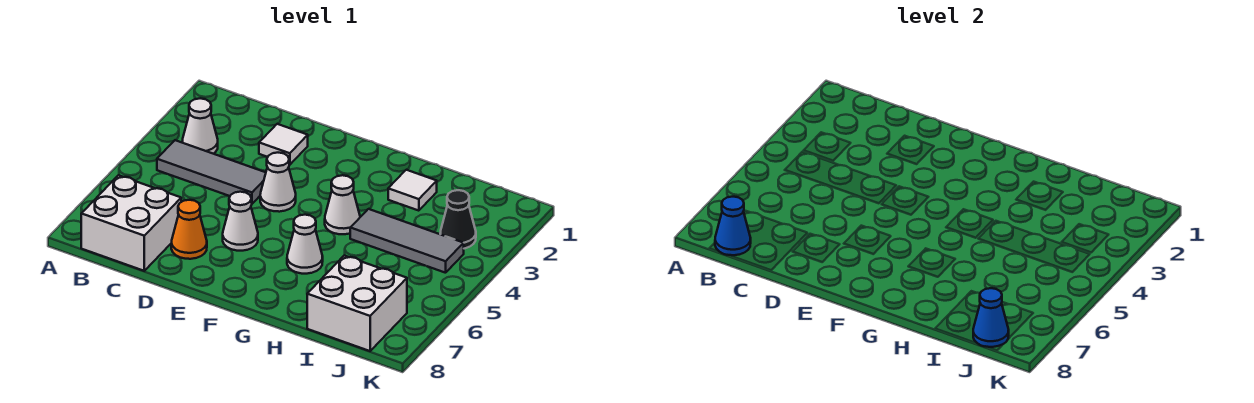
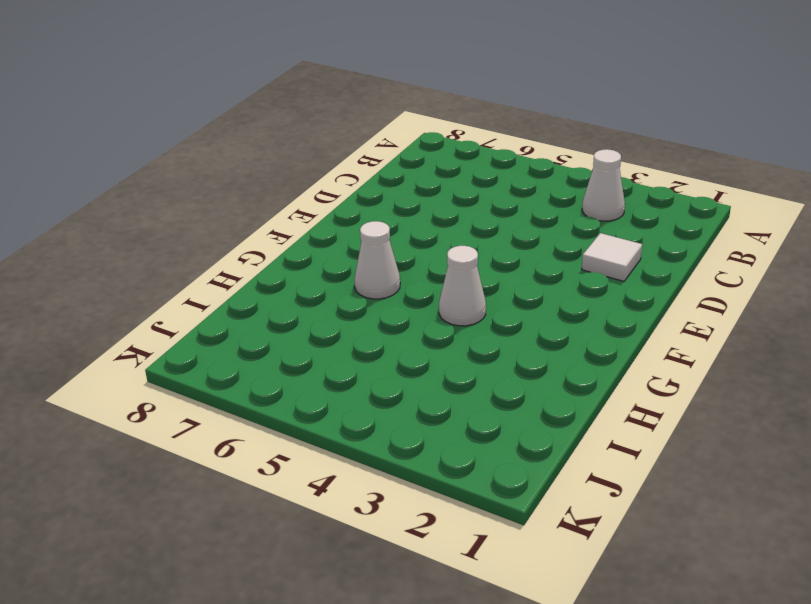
none -> grey 1x3 tile [157,140,266,204]
none -> white 2x2 brick [81,175,181,271]
none -> orange 1x1 cone [171,200,207,259]

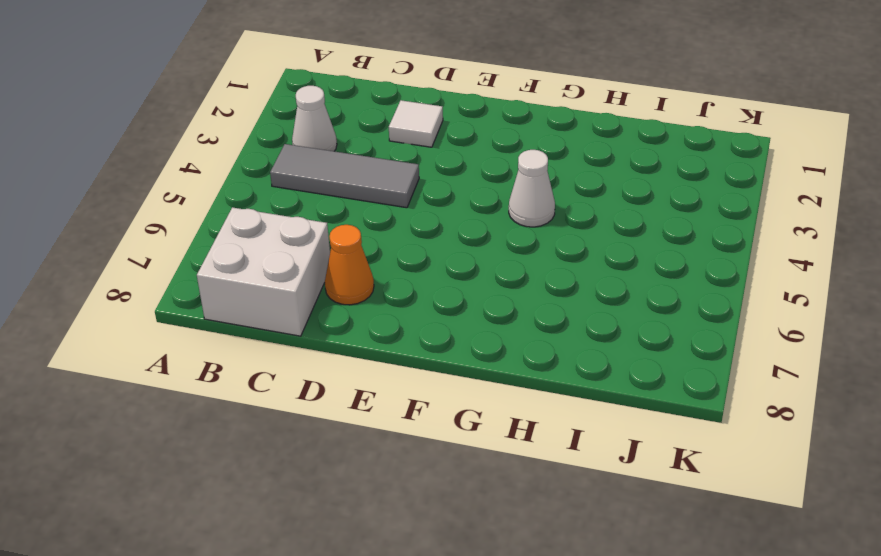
none -> white 1x1 cone [260,153,296,212]
none -> white 1x1 cone [223,192,258,251]
none -> white 1x1 cone [287,215,323,274]

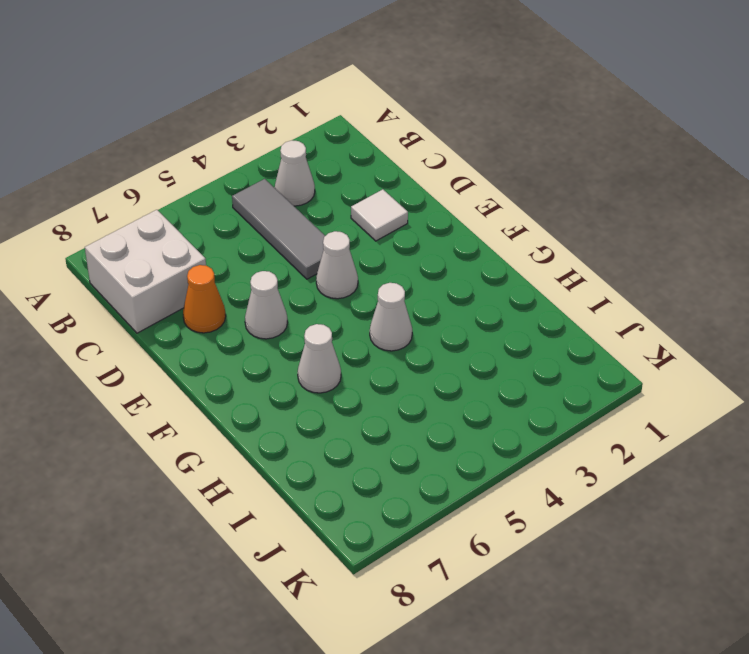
none -> white 1x1 tile [388,170,437,211]
none -> grey 1x3 tile [350,209,464,273]
none -> white 2x2 brick [307,256,407,351]

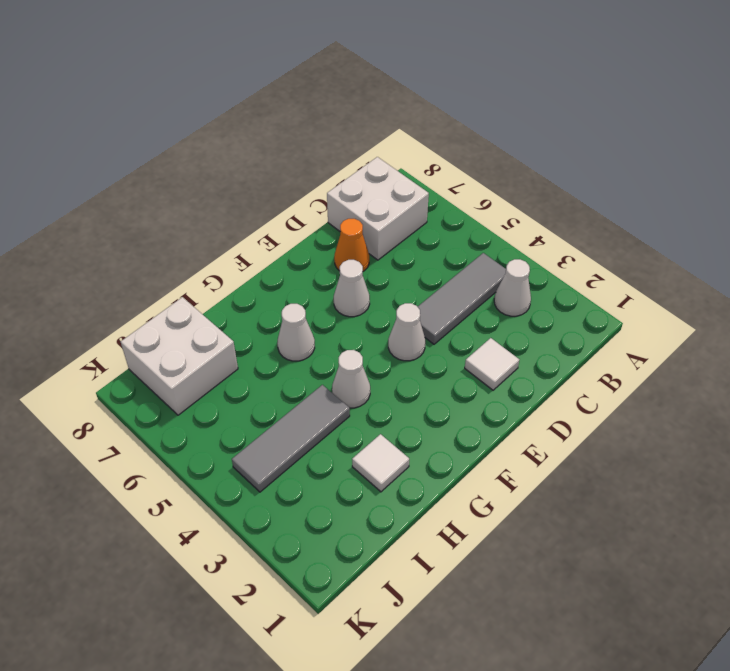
none -> black 1x1 cone [440,190,476,249]
none -> blue 1x1 cone [715,197,751,255]
none -> blue 1x1 cone [973,288,1009,347]

